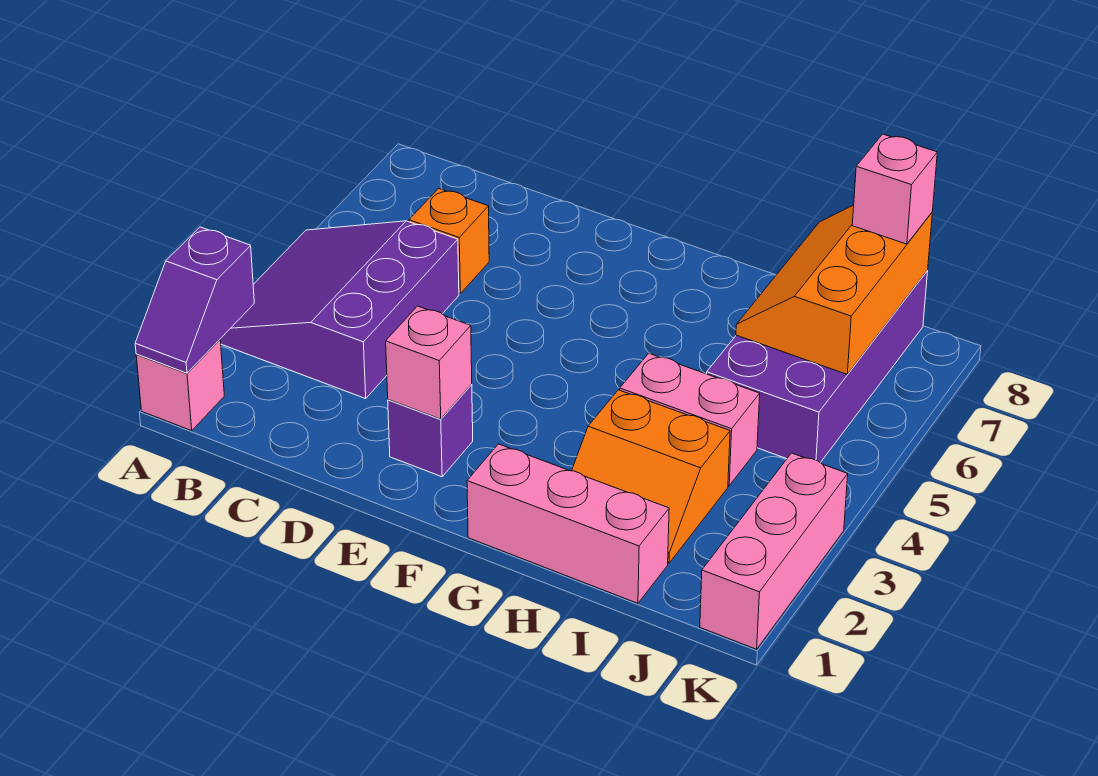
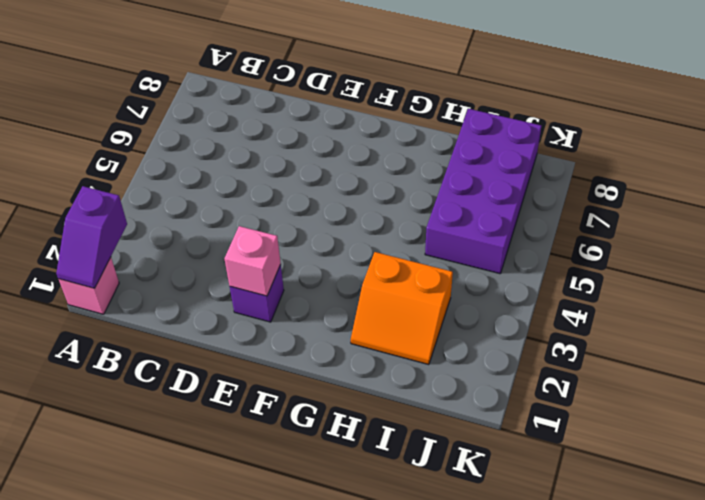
none -> purple 3x3 slope [220,221,459,399]
none -> orange 1x1 brick [409,188,489,294]
none -> pink 1x3 brick [467,444,669,603]

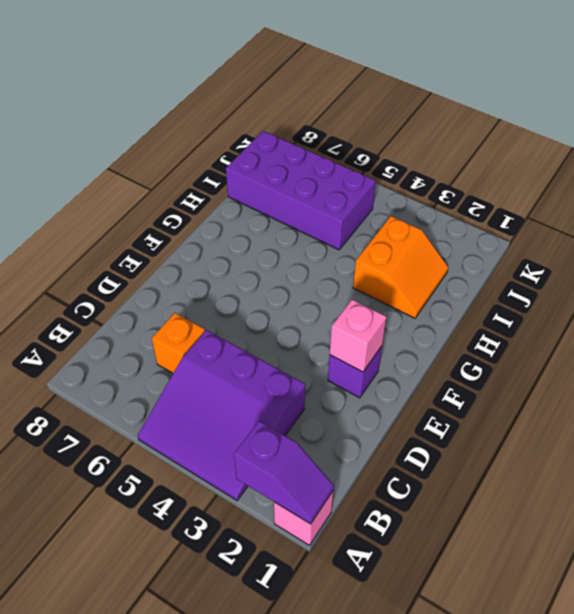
none -> pink 1x3 brick [467,444,669,603]
none -> pink 1x2 brick [620,353,760,486]
none -> pink 1x3 brick [700,453,848,649]

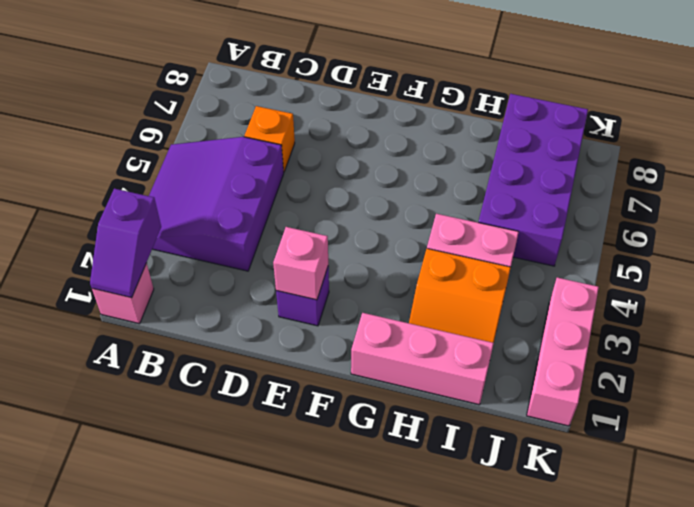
none -> orange 2x3 slope [736,205,932,374]
none -> pink 1x1 brick [852,134,937,244]

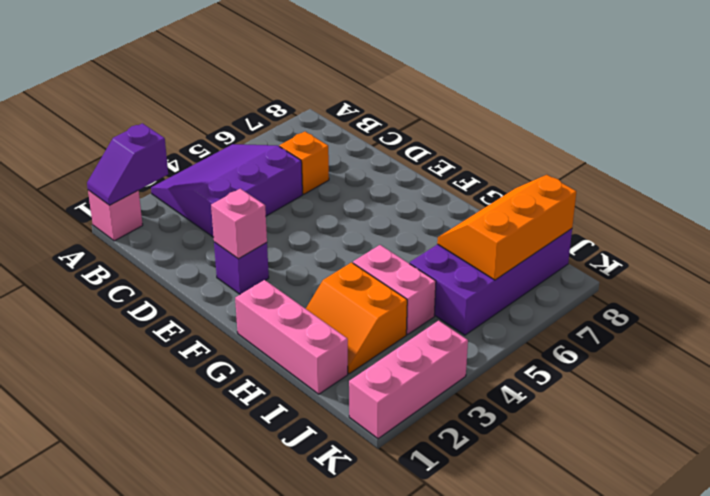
none -> pink 1x1 brick [852,134,937,244]

